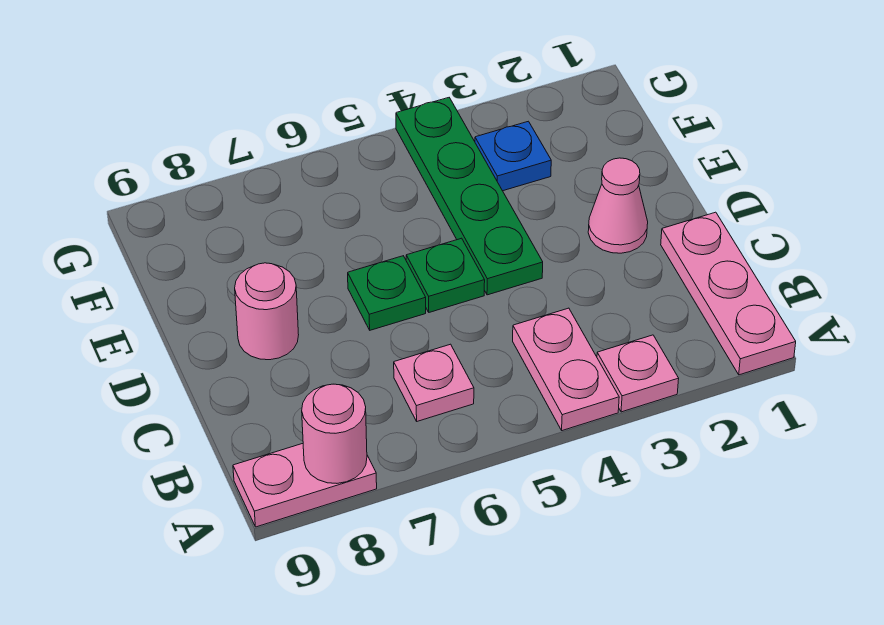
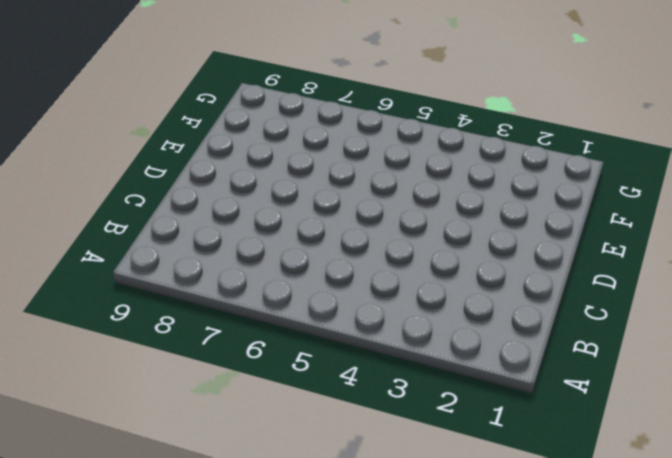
none -> pink 1x3 plate [661,212,796,375]
none -> pink 1x1 plate [597,335,679,412]
none -> pink 1x2 plate [513,308,619,431]

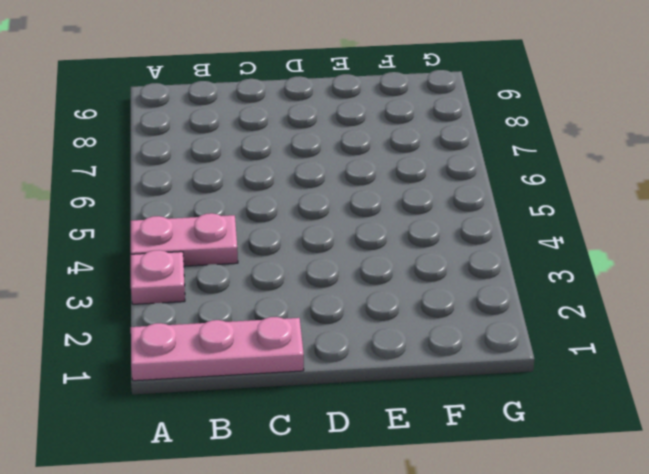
none -> pink 1x2 plate [233,444,377,527]
none -> pink 1x1 plate [394,344,474,421]
none -> pink 1x1 cone [588,158,648,253]

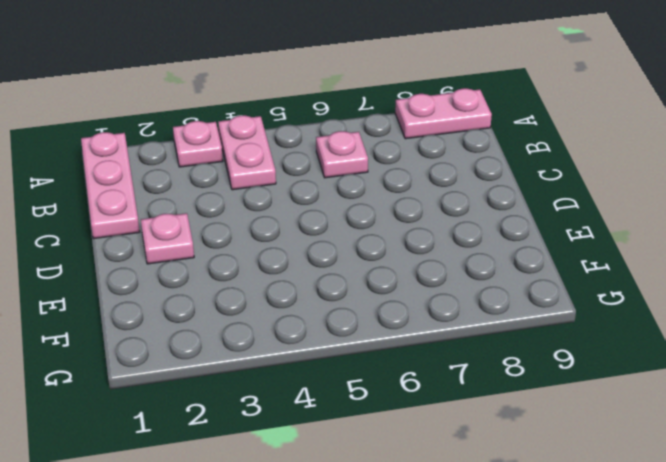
pink 1x1 plate [141,213,194,264] -> pink 1x1 cone [588,158,648,253]
none -> green 1x4 plate [396,98,543,295]
none -> green 1x1 plate [406,238,485,312]
none -> green 1x1 plate [348,256,426,330]

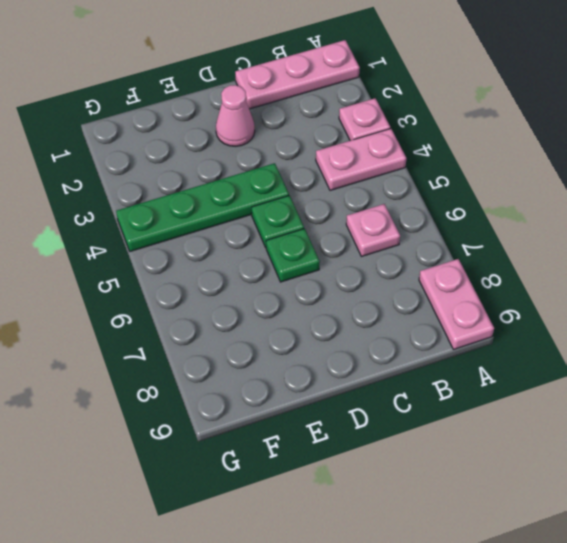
none -> pink 1x1 round brick [235,263,299,360]
none -> blue 1x1 plate [475,121,551,191]
none -> pink 1x1 round brick [302,384,367,483]

